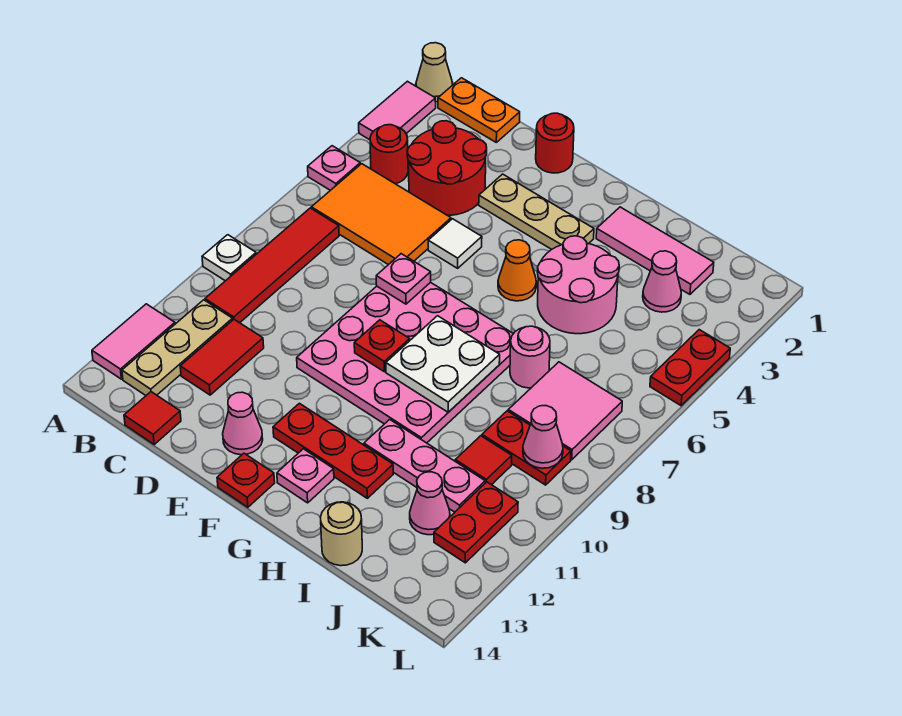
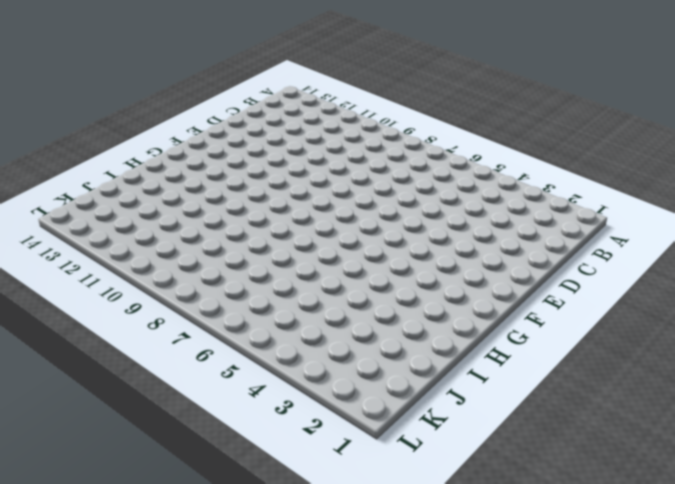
none -> tan 1x1 cone [416,43,453,102]
none -> pink 1x2 tile [359,81,436,140]
none -> pink 1x1 plate [308,146,360,190]
none -> white 1x1 plate [202,235,256,281]

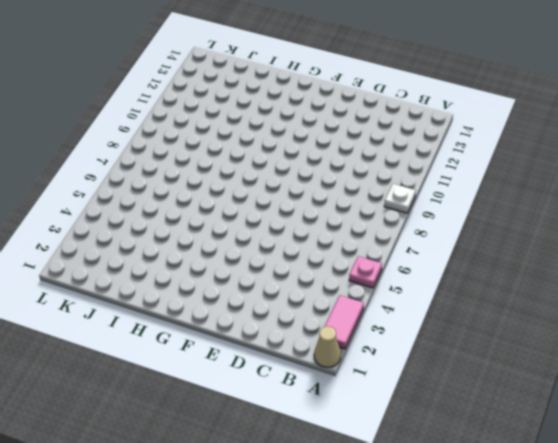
none -> pink 1x2 tile [92,304,175,379]
none -> orange 1x2 plate [438,78,520,142]
none -> red 1x1 round brick [370,125,408,184]
none -> orange 2x3 tile [311,164,451,265]

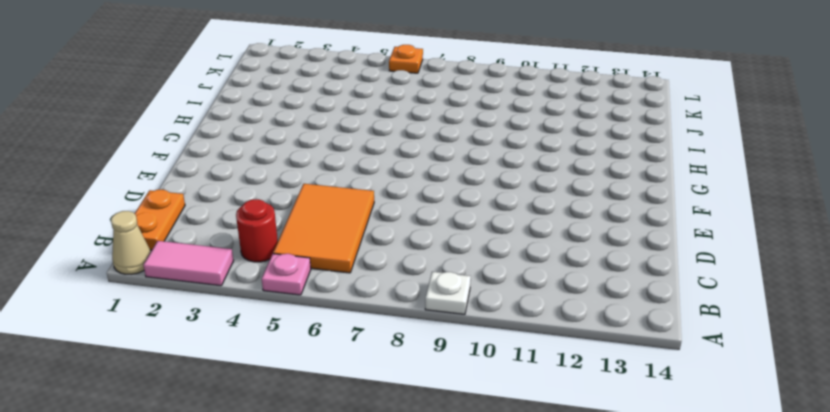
orange 1x1 plate [389,45,423,73] -> none
none -> pink 1x2 tile [92,304,175,379]
none -> red 1x4 tile [205,208,339,323]
none -> tan 1x3 plate [122,300,233,395]
none -> red 2x2 round brick [407,121,487,215]

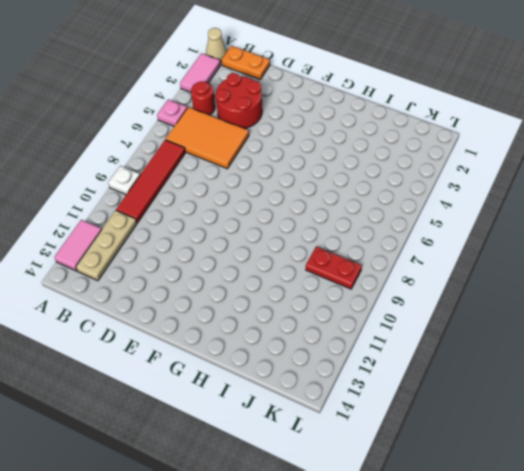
none -> red 1x2 tile [180,320,264,395]
none -> red 1x1 tile [124,392,181,444]
none -> red 1x1 round brick [536,113,574,173]
none -> tan 1x3 plate [479,174,594,249]

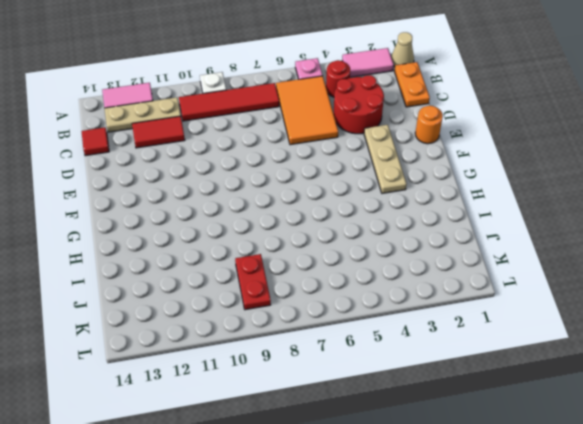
orange 1x1 round brick [415,106,443,144] -> red 1x1 round brick [536,113,574,173]
none -> white 1x1 tile [428,219,482,268]
none -> pink 4x4 plate [297,282,513,443]
none -> pink 1x1 cone [223,392,263,455]
none -> red 1x3 plate [273,403,393,498]

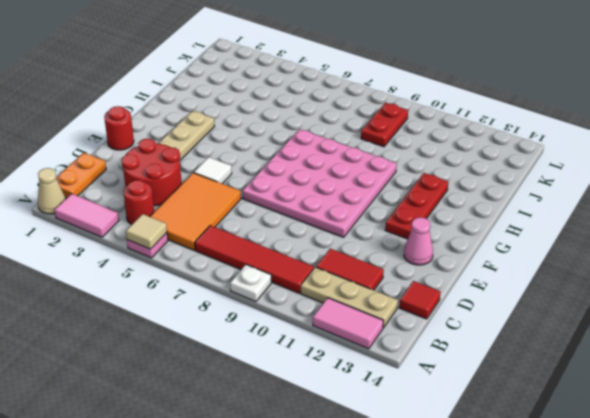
tan 1x1 tile [126,214,167,249] -> none
none -> red 1x1 plate [217,453,275,507]
none -> orange 1x1 cone [498,240,536,301]
none -> pink 1x1 plate [277,449,334,503]
none -> pink 1x3 tile [596,207,714,294]

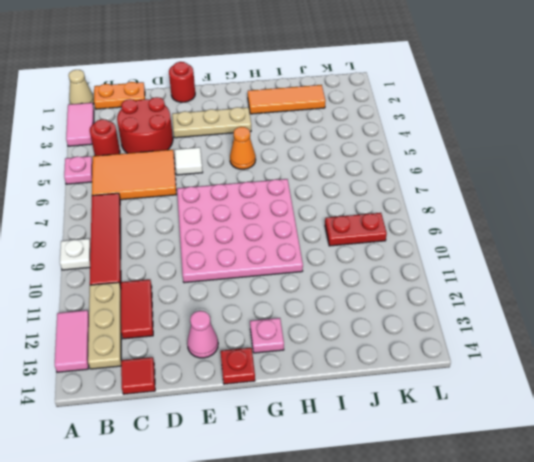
orange 1x3 tile [248,85,325,114] -> pink 1x3 tile [596,207,714,294]
none -> red 1x3 plate [273,403,393,498]
none -> pink 2x2 round brick [537,236,619,334]
none -> pink 1x3 plate [364,419,485,512]
none -> pink 1x1 round brick [510,326,550,388]

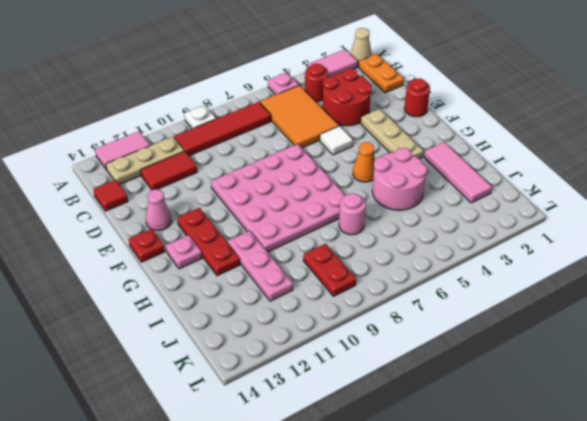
none -> tan 1x1 round brick [320,502,362,566]
none -> pink 1x1 cone [643,251,681,312]
none -> pink 2x2 tile [508,362,622,460]
none -> red 1x1 tile [455,436,512,485]

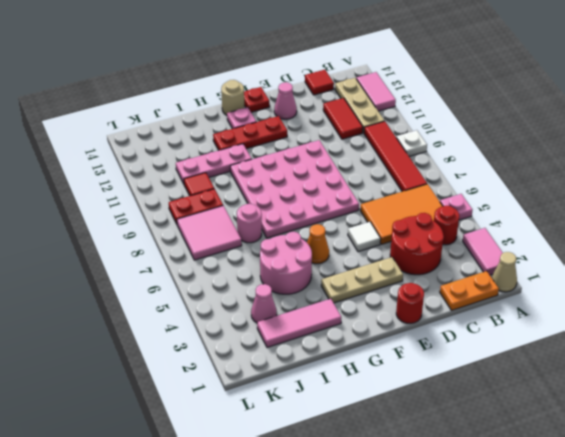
tan 1x1 round brick [221,80,244,115] -> tan 1x1 round brick moved to [320,502,362,566]
none -> pink 1x1 cone [410,472,450,535]
none -> red 1x2 plate [434,482,518,563]
none -> red 1x2 plate [650,330,730,406]
none -> pink 1x1 plate [376,254,431,304]

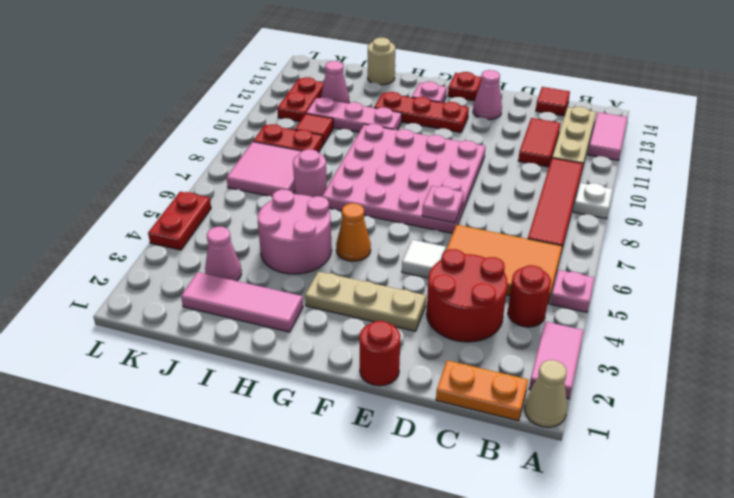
none -> red 1x1 plate [354,320,410,372]
none -> white 2x2 plate [386,316,500,412]
none -> pink 1x1 cone [523,406,563,468]

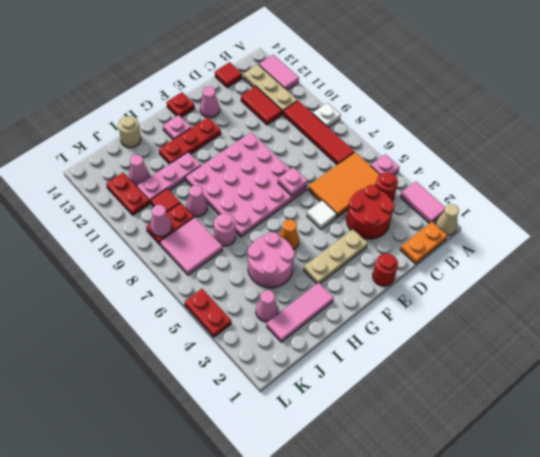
pink 1x1 cone [186,185,207,217] -> none
none -> red 1x1 plate [354,320,410,372]
none -> white 2x2 plate [386,316,500,412]

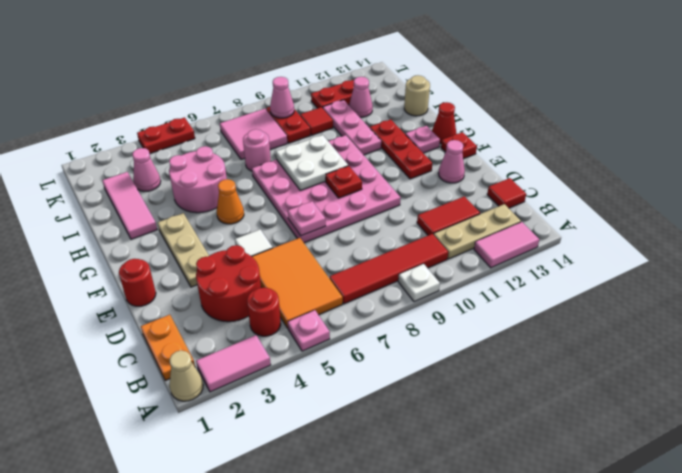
red 1x1 cone [432,102,456,143] -> none

